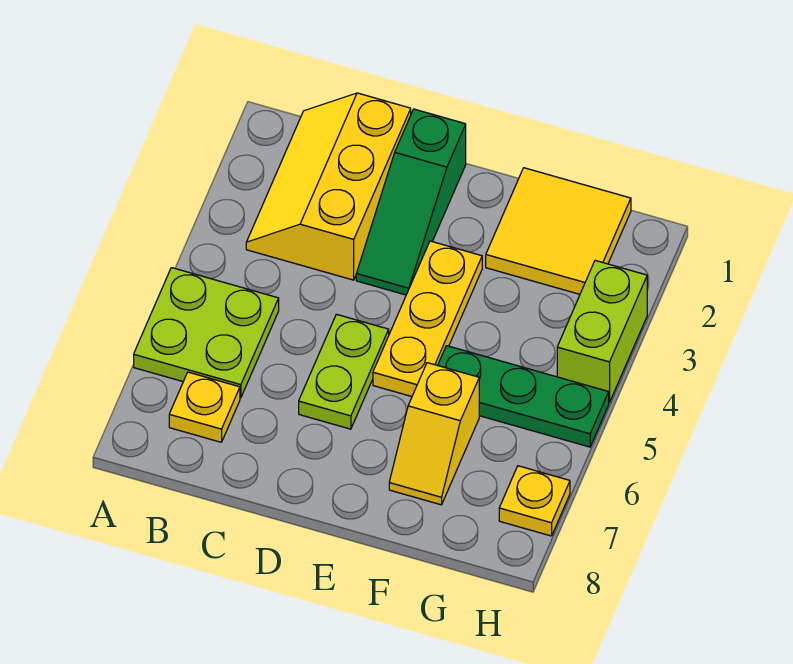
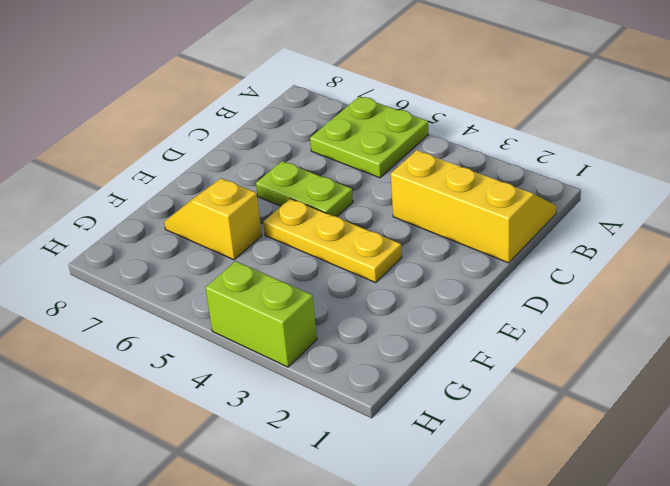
none -> yellow 1x1 plate [169,372,240,442]
none -> green 1x3 slope [356,109,466,295]

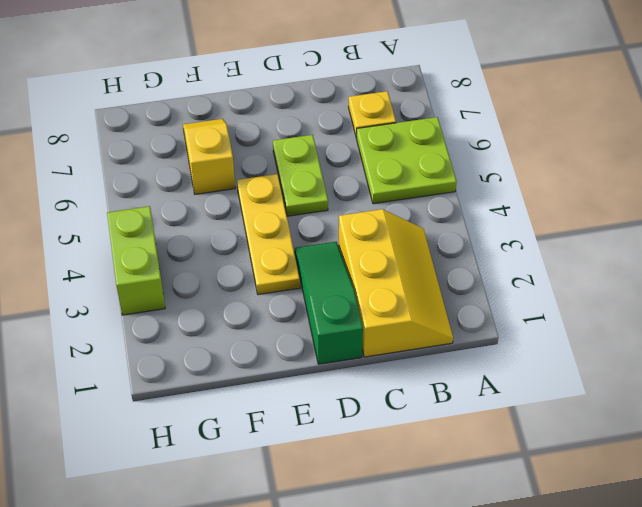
none -> yellow 2x2 tile [486,168,631,294]
none -> green 1x3 plate [438,346,609,447]

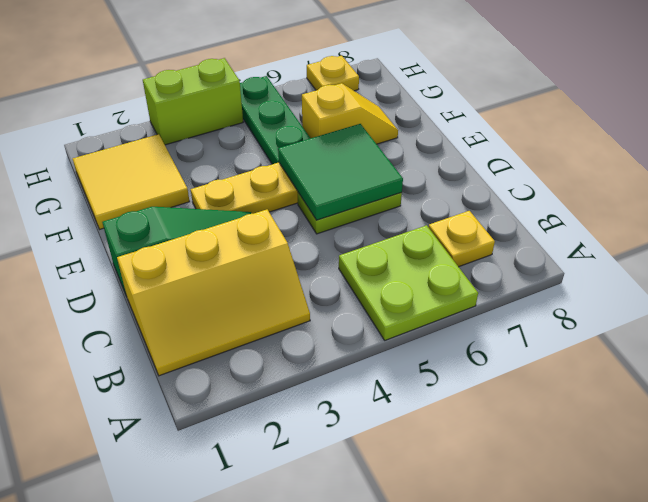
green 2x2 tile [278,124,403,220] -> none

